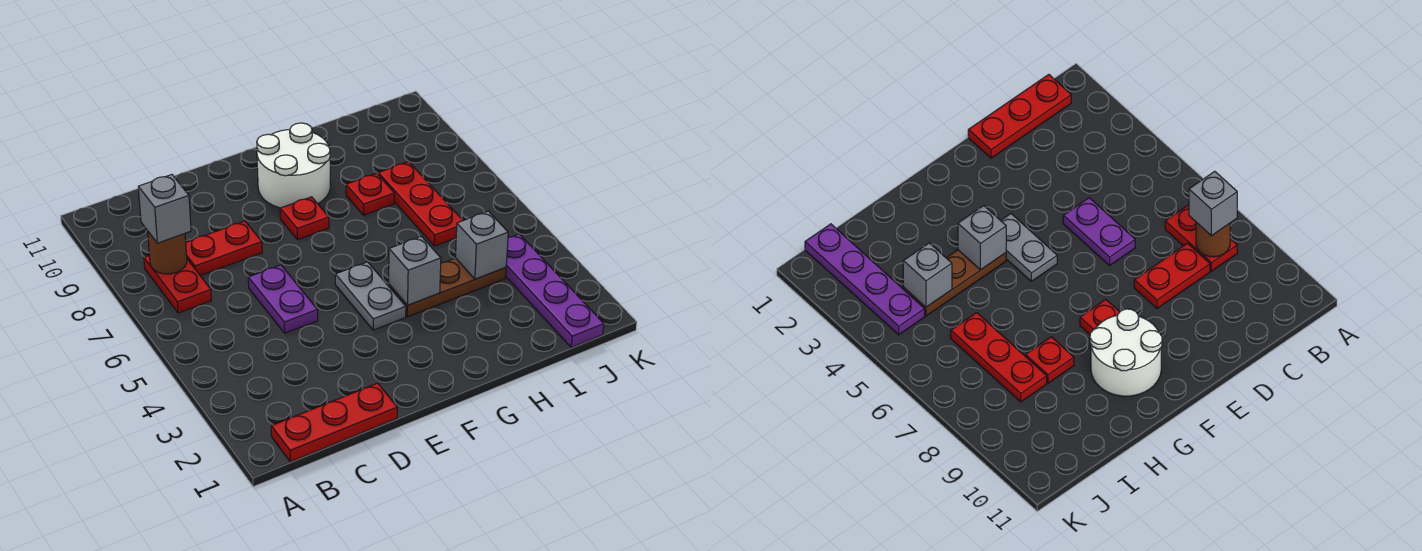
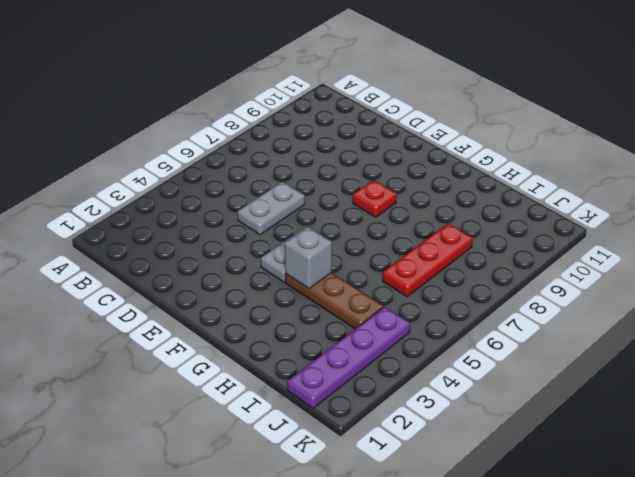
grey 1x2 plate [237,182,305,235] -> purple 1x2 plate [248,265,318,333]
none -> red 1x3 plate [271,383,397,462]
none -> red 1x2 plate [144,256,212,313]
none -> red 1x2 plate [186,221,262,276]

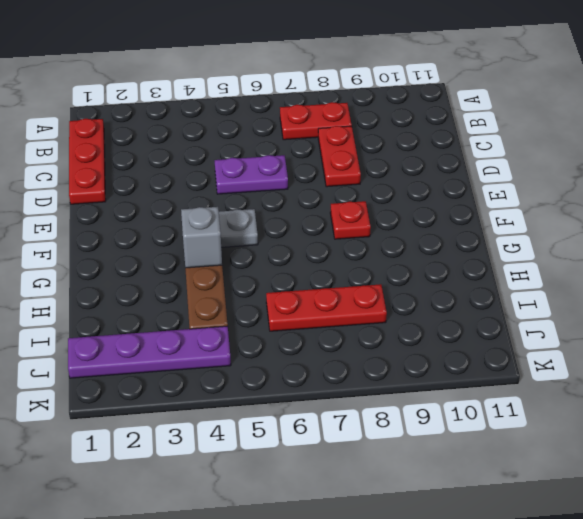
none -> white 2x2 round brick [257,123,330,208]
none -> red 1x1 plate [346,173,395,215]
none -> brown 1x1 round brick [148,232,187,274]

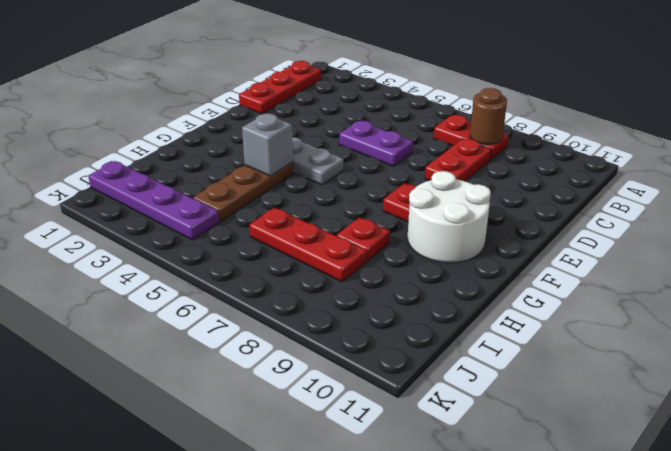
none -> grey 1x1 brick [456,211,508,279]
none -> grey 1x1 brick [138,175,191,243]

